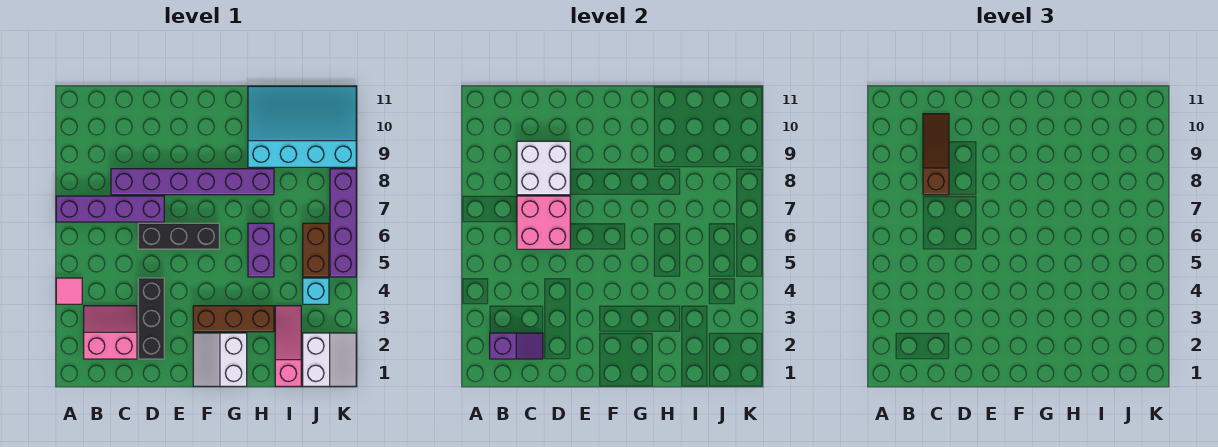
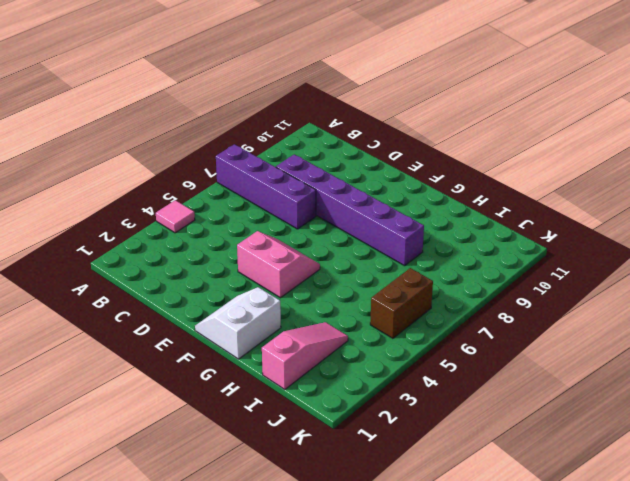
pink 2x2 slope [237,231,320,298] -> pink 2x2 slope moved to [84,306,137,359]
none -> black 1x3 brick [138,278,164,359]
none -> black 1x3 brick [138,223,219,249]
none -> brown 1x3 brick [193,306,274,332]

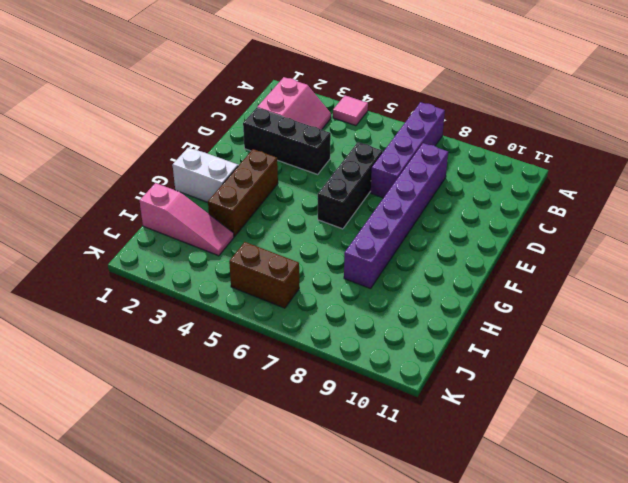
none -> purple 1x2 brick [248,223,274,277]
none -> cyan 3x4 slope [248,86,356,167]
none -> white 2x2 slope [303,333,356,386]

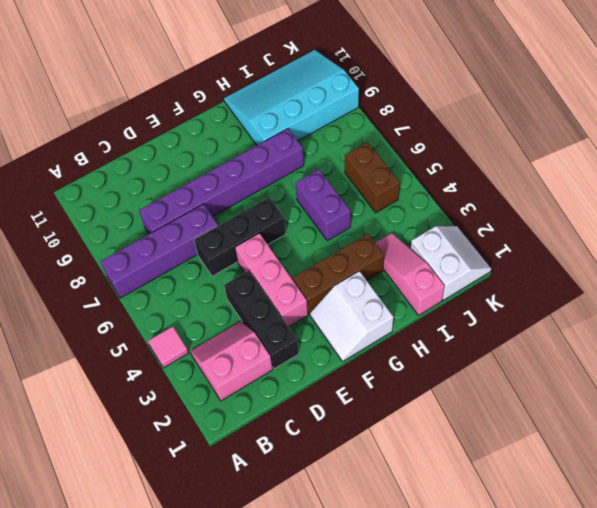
pink 1x3 brick [235,233,308,327] -> none
none -> cyan 1x1 brick [303,278,329,304]
none -> purple 1x4 brick [330,169,356,277]
none -> purple 1x2 slope [490,333,543,359]

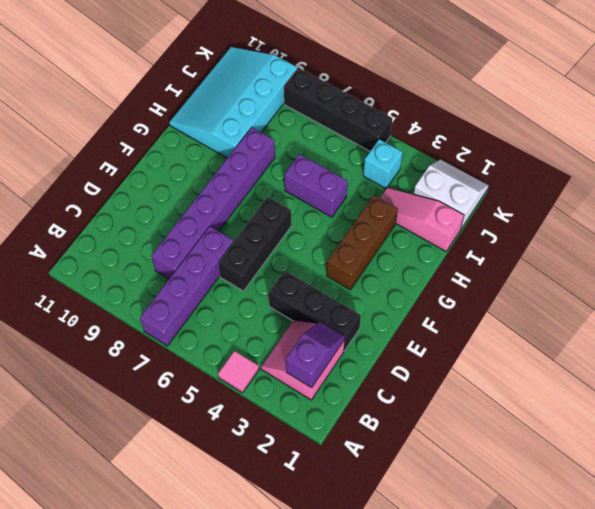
black 1x4 brick [284,68,393,151] -> purple 1x4 brick [330,169,356,277]
none -> white 2x2 slope [193,333,247,386]
none -> brown 1x2 brick [303,223,329,277]
none -> pink 2x2 brick [517,196,570,249]

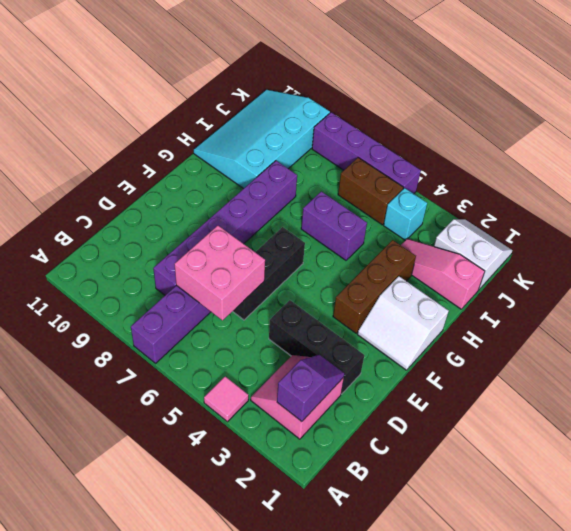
none -> white 2x2 brick [517,141,570,195]
none -> brown 1x3 slope [923,114,949,195]

